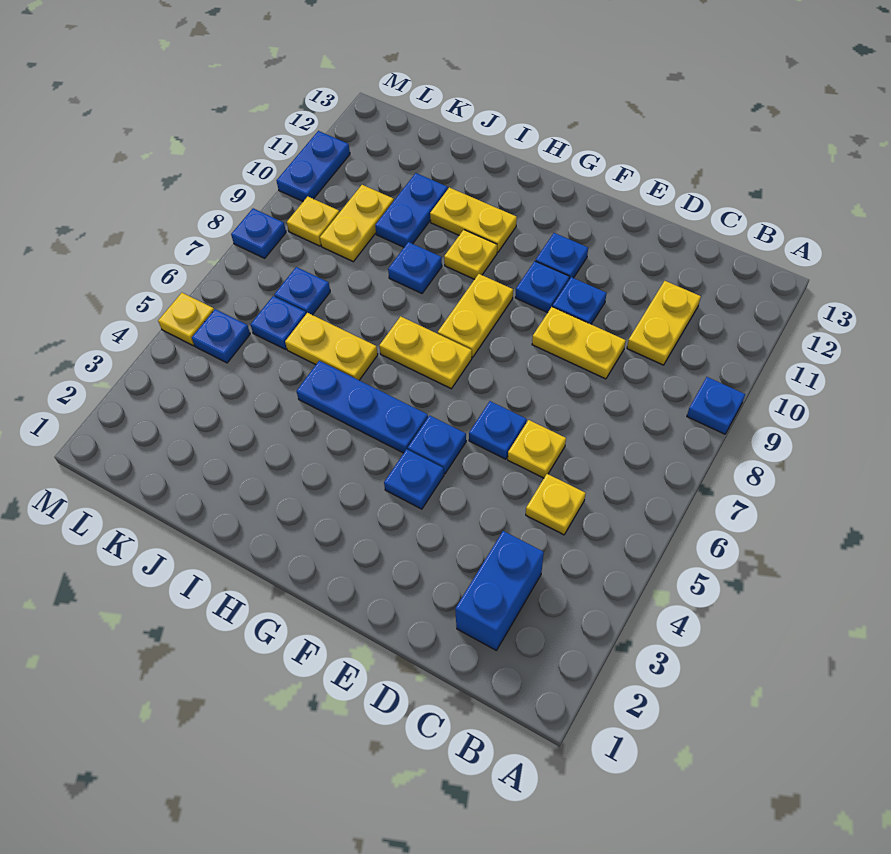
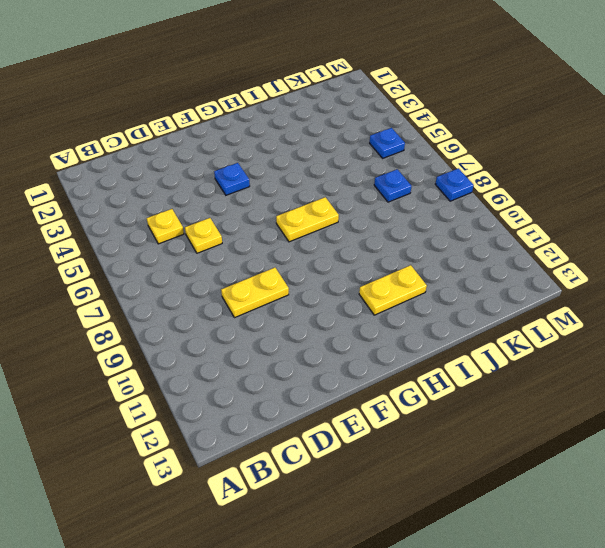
none -> blue 1x1 plate [687,377,745,434]
none -> blue 1x2 brick [455,531,544,651]
none -> yellow 1x2 plate [627,281,701,365]

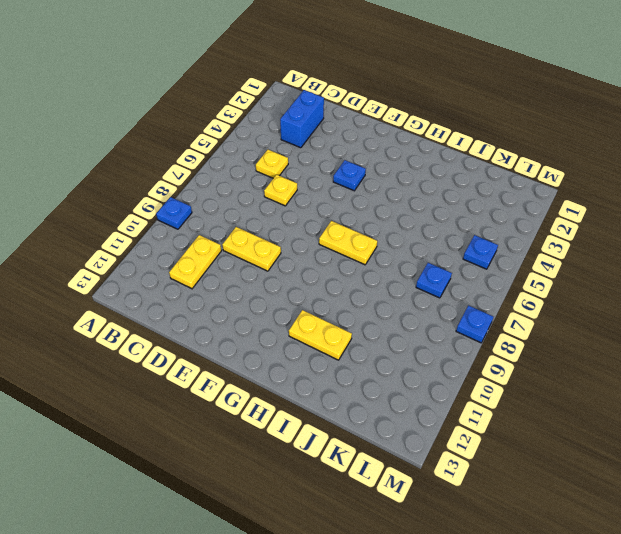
none -> blue 1x1 plate [469,401,527,459]
none -> blue 1x1 plate [553,277,607,324]
none -> blue 1x1 plate [408,415,466,474]

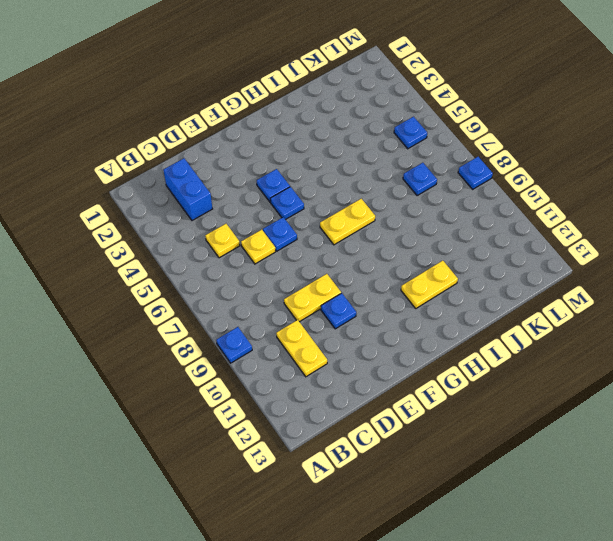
none -> blue 1x1 plate [515,261,569,313]
none -> blue 1x1 plate [536,233,588,280]
none -> blue 1x3 plate [296,361,428,453]

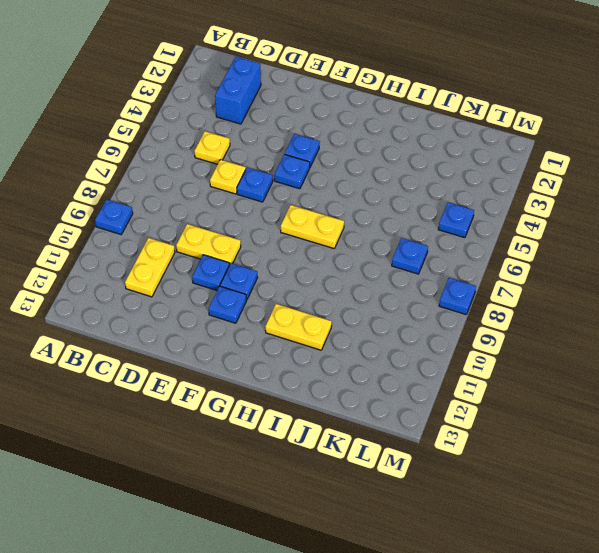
none -> blue 1x3 plate [296,361,428,453]
none -> yellow 1x2 plate [438,274,513,357]
none -> yellow 1x1 plate [444,230,497,279]

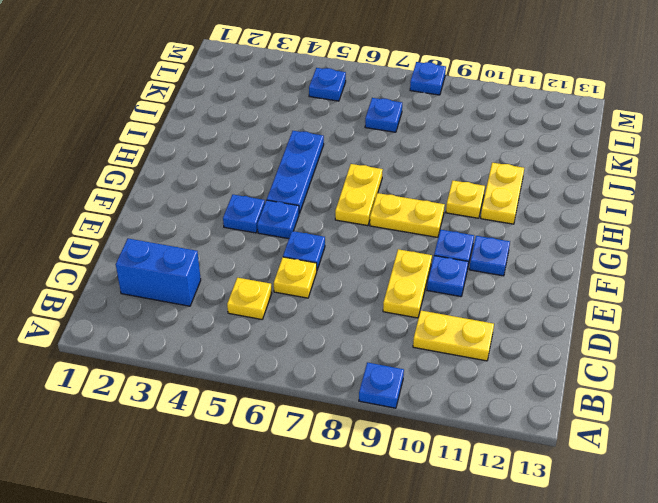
none -> yellow 1x2 plate [285,313,378,380]
none -> blue 1x1 plate [388,242,442,293]
none -> blue 1x2 plate [375,173,448,247]

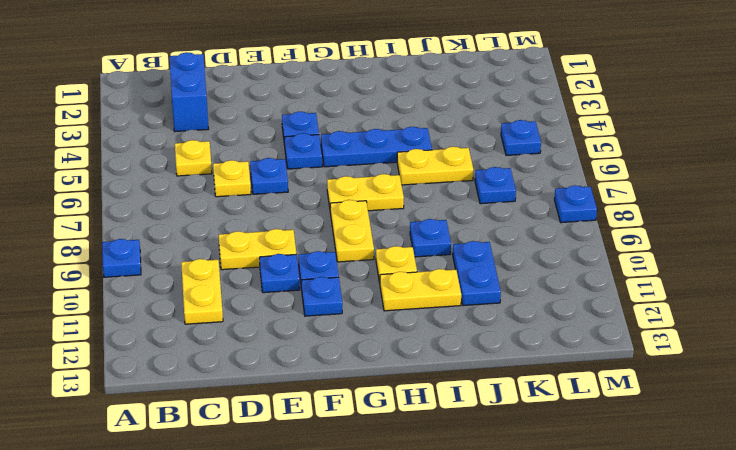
none -> blue 1x1 plate [250,296,306,349]
none -> yellow 1x2 plate [320,185,394,262]
none -> yellow 1x1 plate [287,196,339,246]

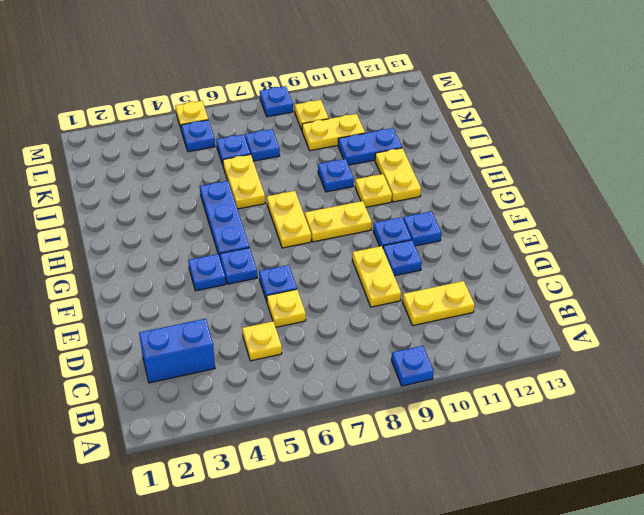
none -> blue 1x2 plate [277,131,350,201]

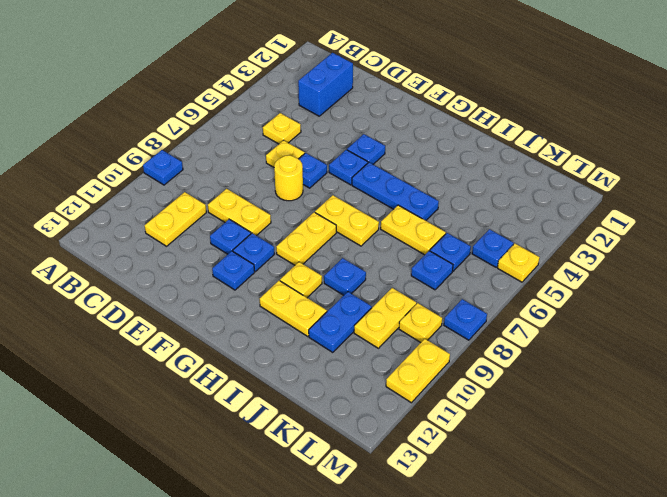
yellow 1x1 round brick [274,155,303,201] -> none
yellow 1x2 plate [386,339,450,403] -> blue 1x2 plate [277,131,350,201]

